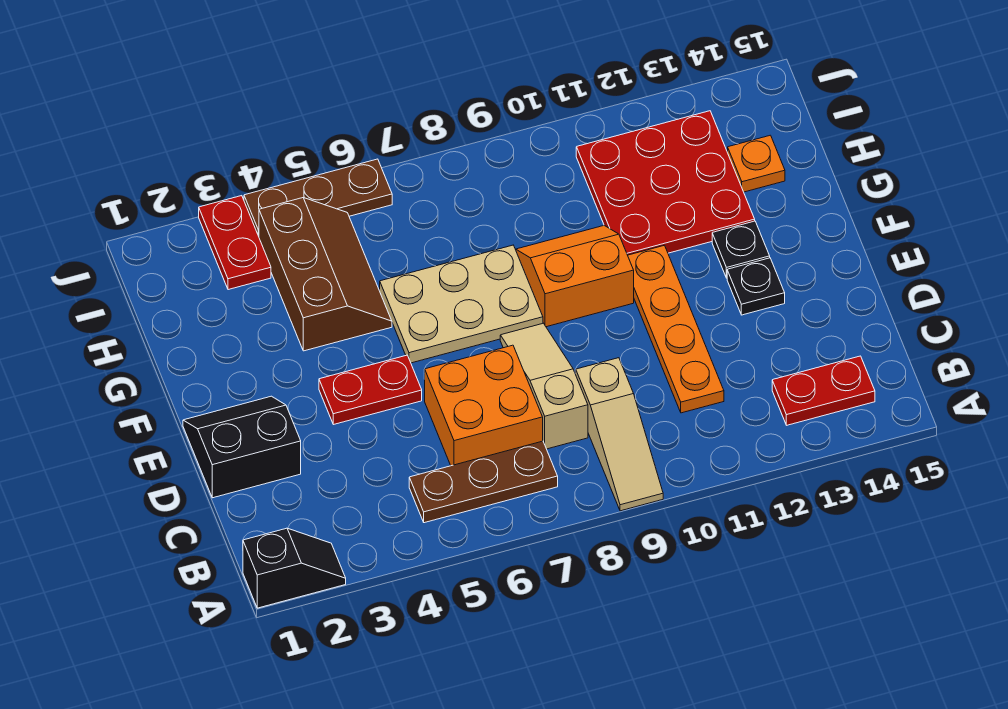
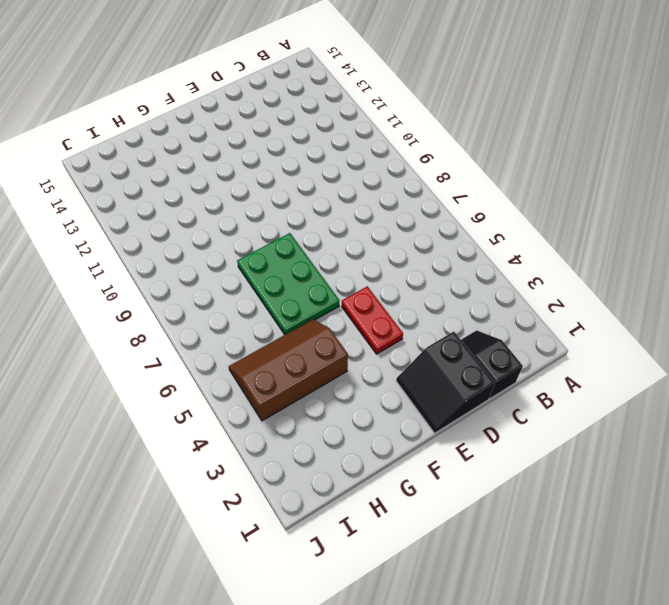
black 1x2 slope [461,330,523,399] -> black 1x2 slope moved to [243,528,346,608]
green 2x3 plate [237,233,339,335] -> tan 2x3 plate [380,245,543,363]
none -> tan 1x3 slope [576,358,663,511]
none -> brown 1x3 plate [409,441,558,523]
none -> red 1x2 plate [772,356,875,425]

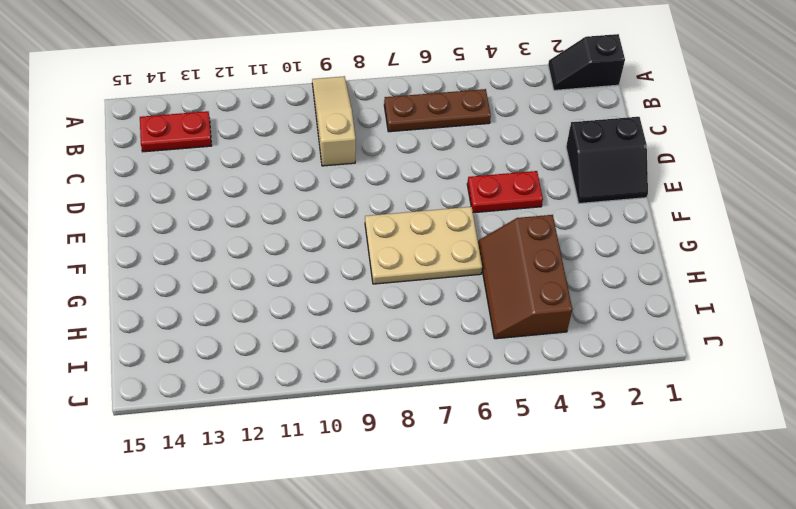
none -> orange 2x2 brick [424,345,543,466]
none -> tan 1x3 slope [500,323,588,449]
none -> orange 1x4 plate [628,245,724,413]

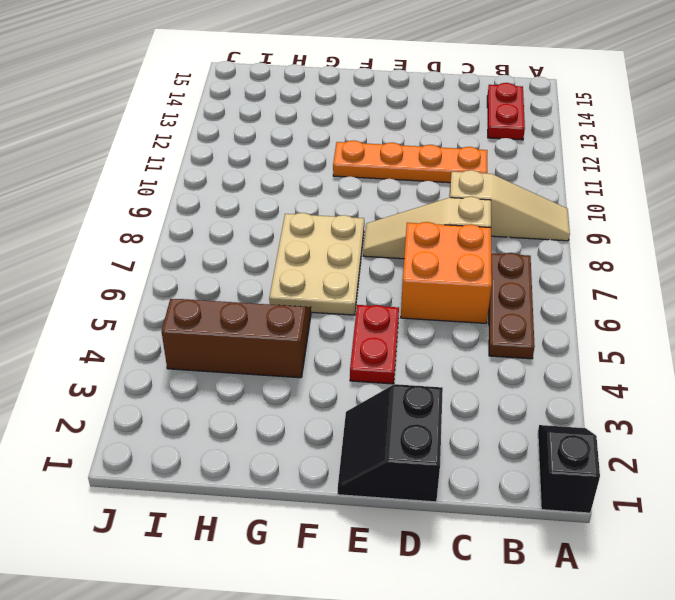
none -> black 1x1 plate [727,258,785,315]
none -> orange 2x2 slope [516,225,634,327]
none -> black 1x1 plate [712,221,770,278]

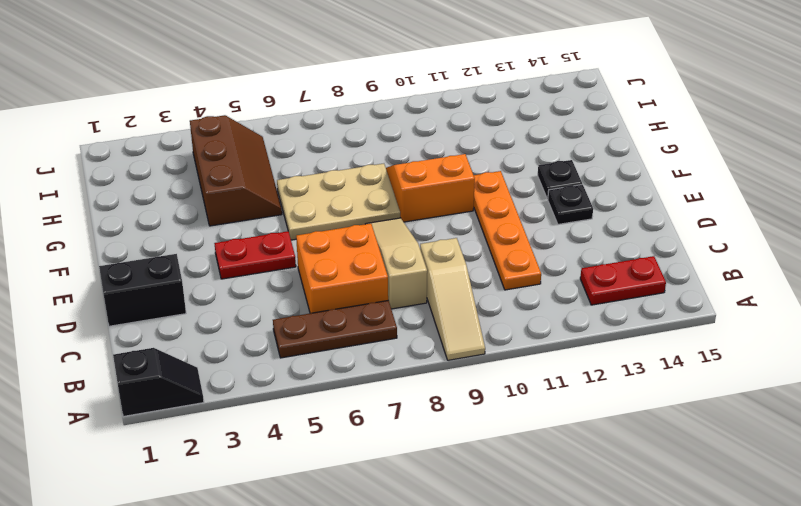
none -> red 3x3 plate [576,111,755,255]
none -> orange 1x1 plate [728,135,785,192]
none -> red 1x2 plate [199,196,271,290]

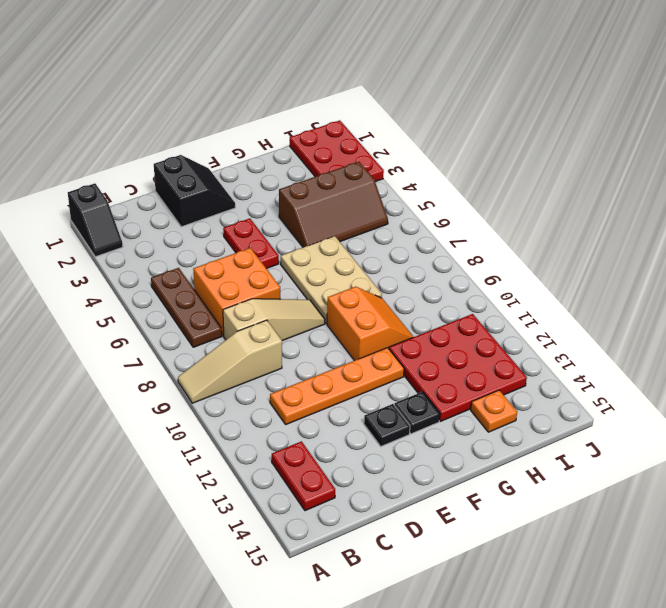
red 2x3 plate [290,120,384,182] -> red 1x2 plate [199,196,271,290]
none -> brown 1x3 plate [244,159,392,236]

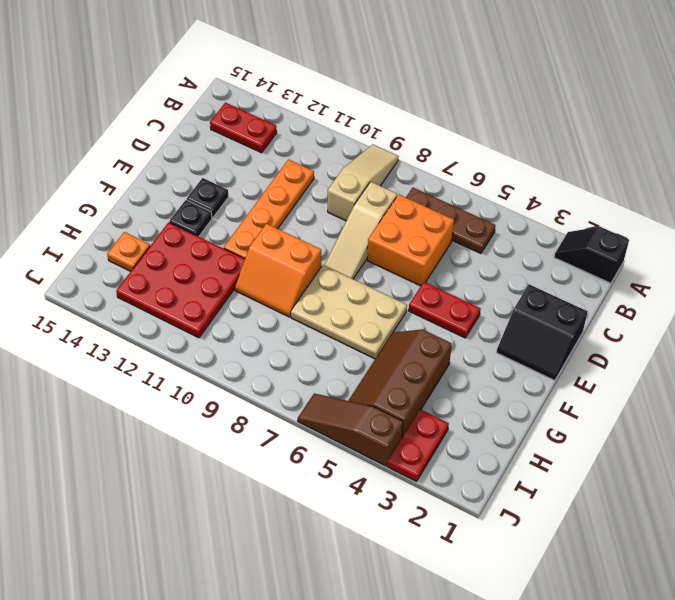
brown 1x3 slope [298,394,403,466] -> brown 1x3 plate [244,159,392,236]

